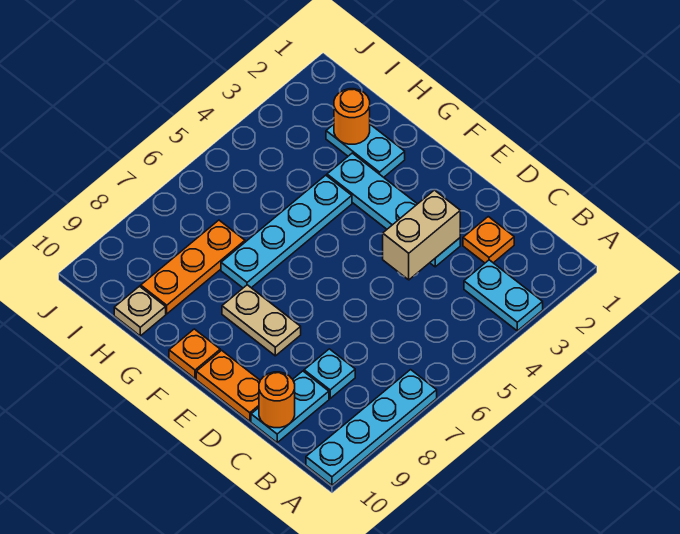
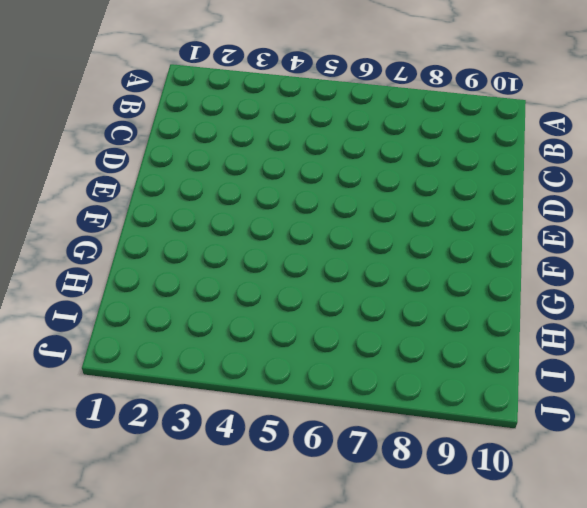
none -> cyan 1x2 plate [464,260,543,331]
none -> cyan 1x4 plate [306,370,437,485]
none -> orange 1x1 plate [463,217,514,263]

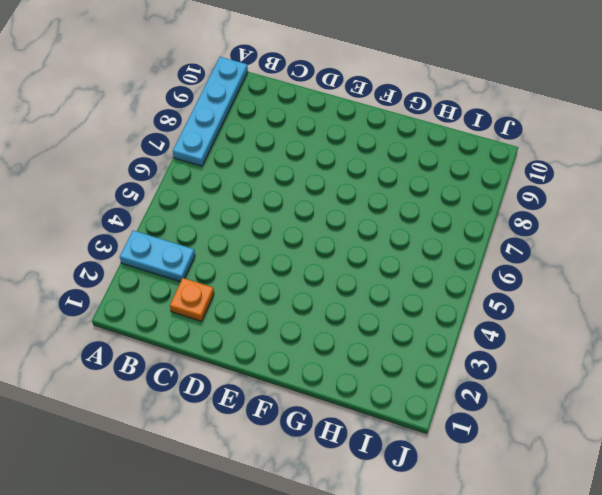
none -> cyan 1x1 plate [304,349,355,398]
none -> cyan 1x2 plate [251,371,329,443]
none -> cyan 1x4 plate [327,153,460,267]

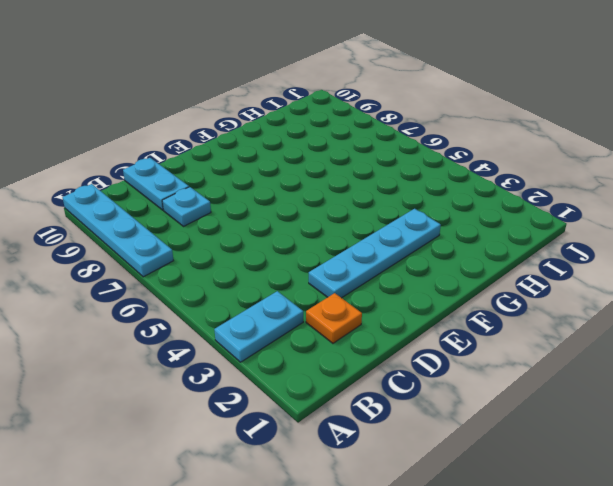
none -> orange 1x2 plate [196,350,260,421]
none -> tan 1x2 plate [222,285,301,356]
none -> orange 1x1 plate [169,329,220,379]

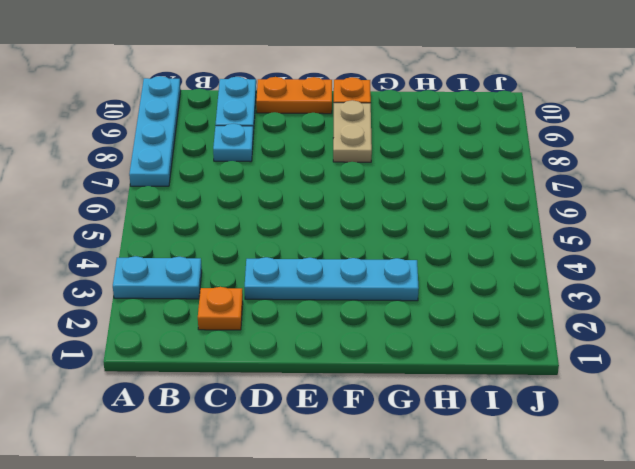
tan 1x2 plate [333,100,372,162] -> tan 1x2 plate turned to [222,285,301,356]
none -> cyan 1x2 plate [326,124,405,177]
none -> cyan 1x4 plate [221,175,352,288]
none -> orange 1x3 plate [141,220,245,314]

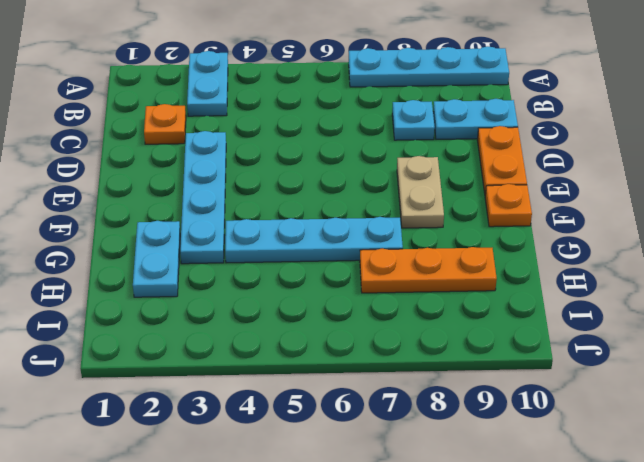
none -> tan 1x1 plate [114,286,166,336]
none -> orange 1x1 round brick [259,372,295,428]
none -> tan 1x2 brick [383,190,460,280]

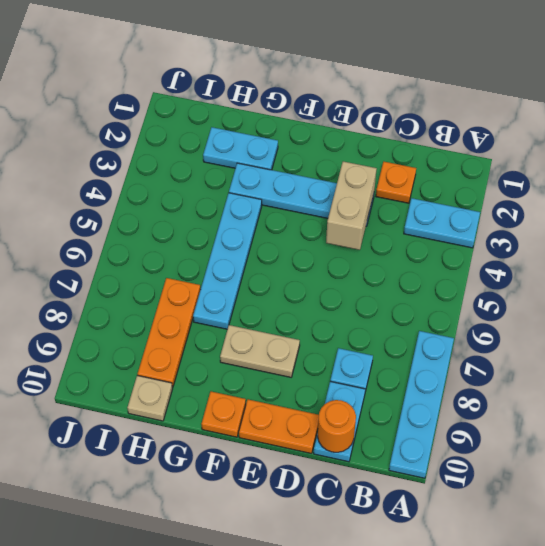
none -> orange 1x1 round brick [334,89,370,144]

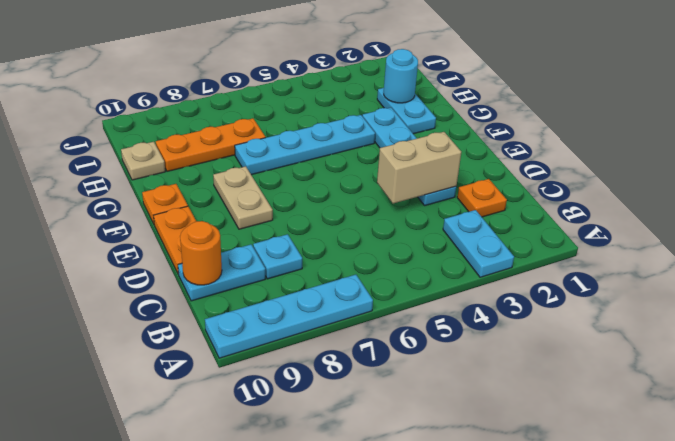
cyan 1x1 round brick [384,49,418,103] -> orange 1x1 round brick [334,89,370,144]

